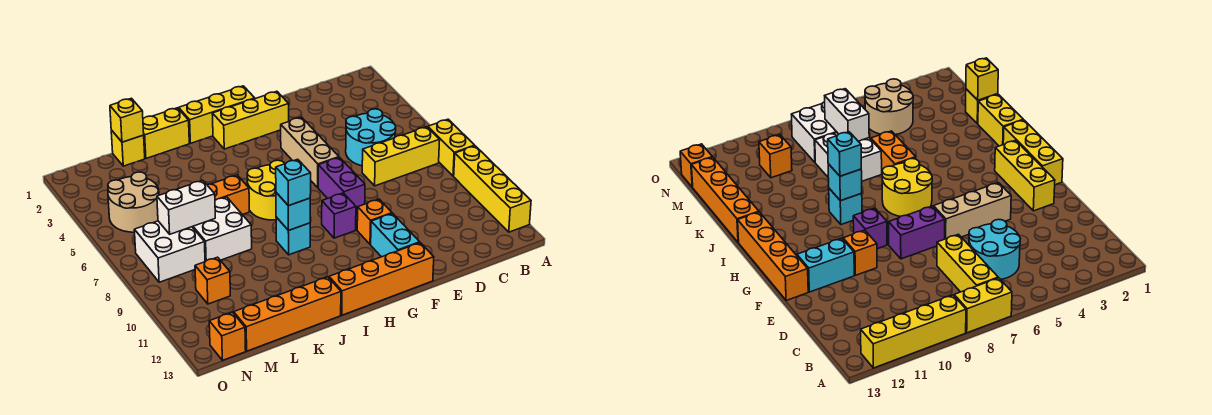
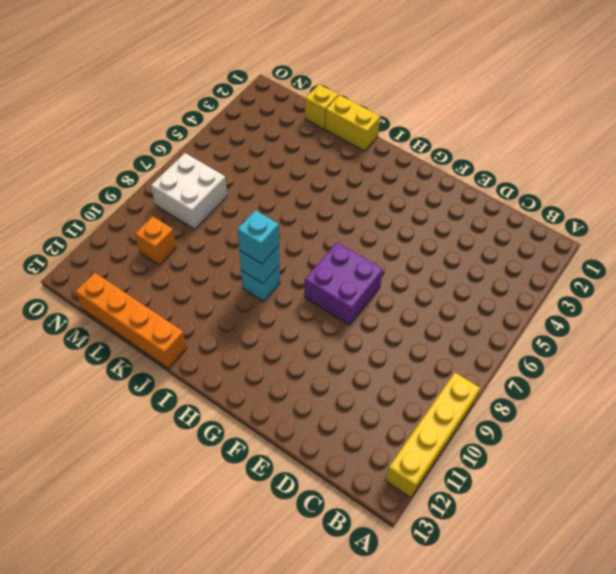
purple 2x2 brick [304,242,383,325] -> purple 1x2 brick [318,157,365,211]
none -> yellow 1x2 brick [428,119,475,176]
none -> yellow 1x3 brick [362,127,440,186]
none -> cyan 2x2 round brick [346,109,396,166]

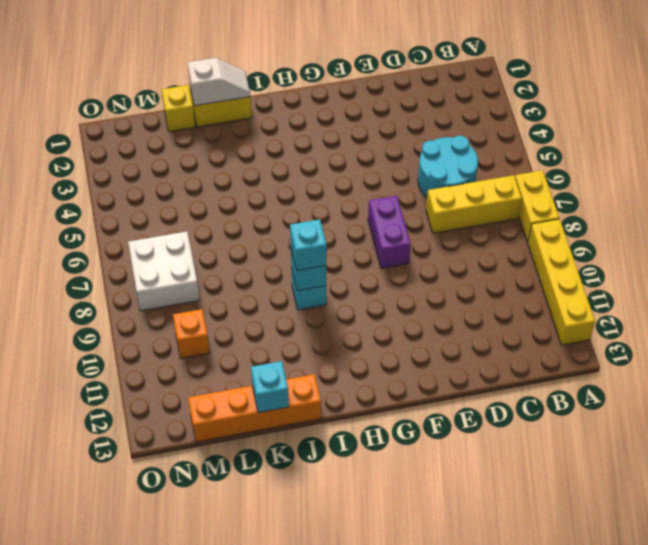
white 1x2 slope [188,58,250,106] -> none
cyan 1x1 brick [251,361,289,413] -> none
none -> yellow 1x3 brick [212,91,289,149]
none -> tan 1x3 brick [281,117,339,188]
none -> orange 1x1 brick [357,199,392,244]

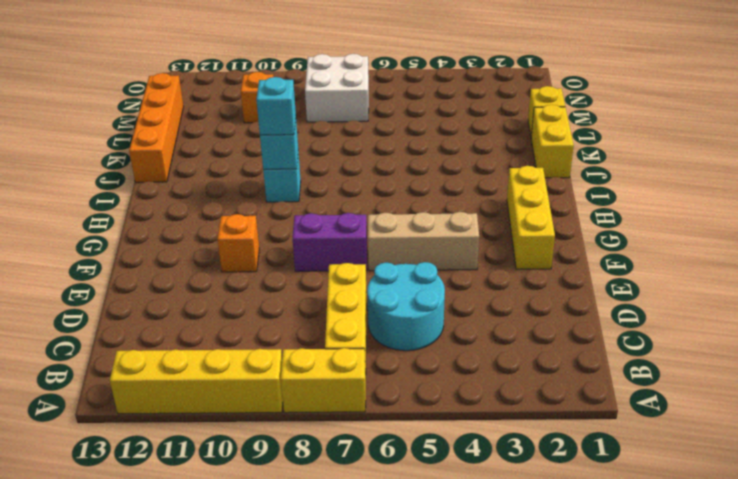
none -> cyan 1x2 brick [371,213,420,257]
none -> orange 1x4 brick [329,243,434,315]
none -> yellow 1x3 brick [179,86,255,143]

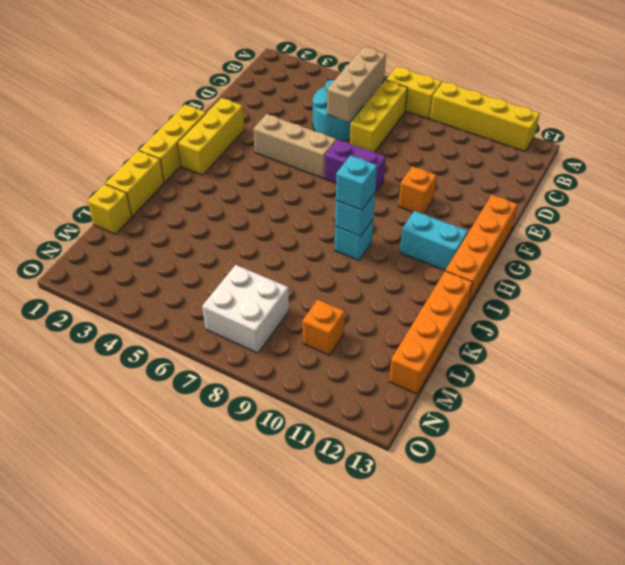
tan 1x3 brick [327,47,386,122] -> none
cyan 1x2 brick [400,211,468,270] -> cyan 1x2 brick moved to [371,213,420,257]
none -> purple 1x1 brick [322,193,356,238]
none -> yellow 2x2 round brick [247,160,285,220]
none -> orange 1x2 brick [207,175,249,215]

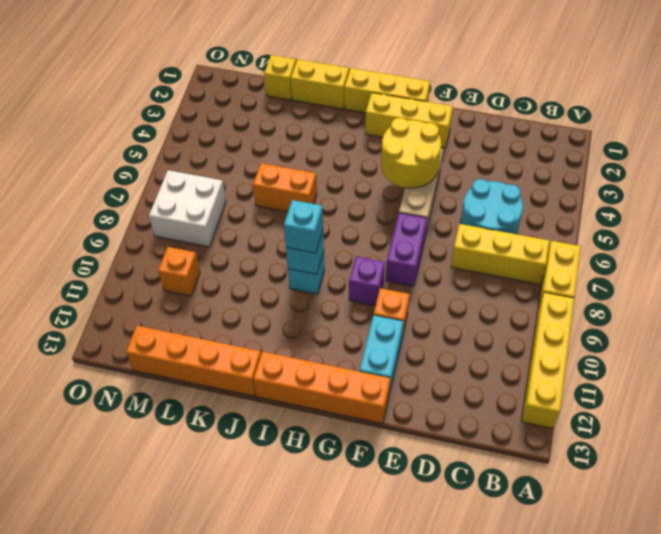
yellow 2x2 round brick [381,118,441,188] -> yellow 2x2 round brick moved to [247,160,285,220]
none -> white 2x2 brick [192,197,252,261]
none -> tan 2x2 round brick [108,172,159,232]
none -> orange 1x1 brick [209,312,246,360]

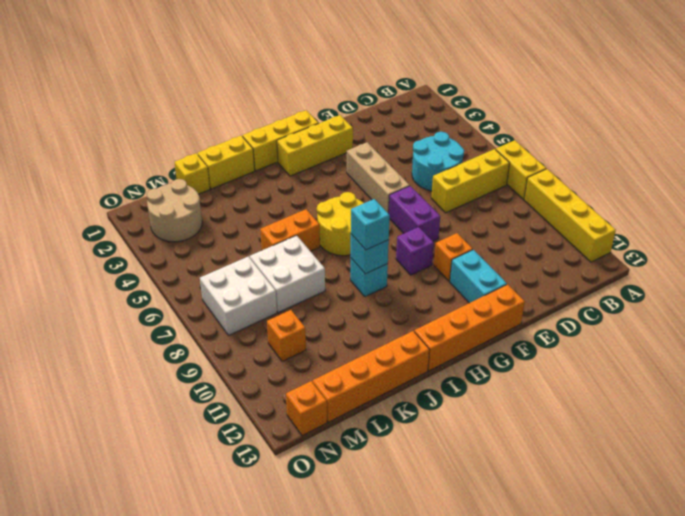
tan 2x2 round brick [147,179,202,242] -> tan 2x2 round brick moved to [108,172,159,232]
none -> yellow 1x1 brick [110,98,144,142]
none -> white 1x2 brick [157,180,215,234]

